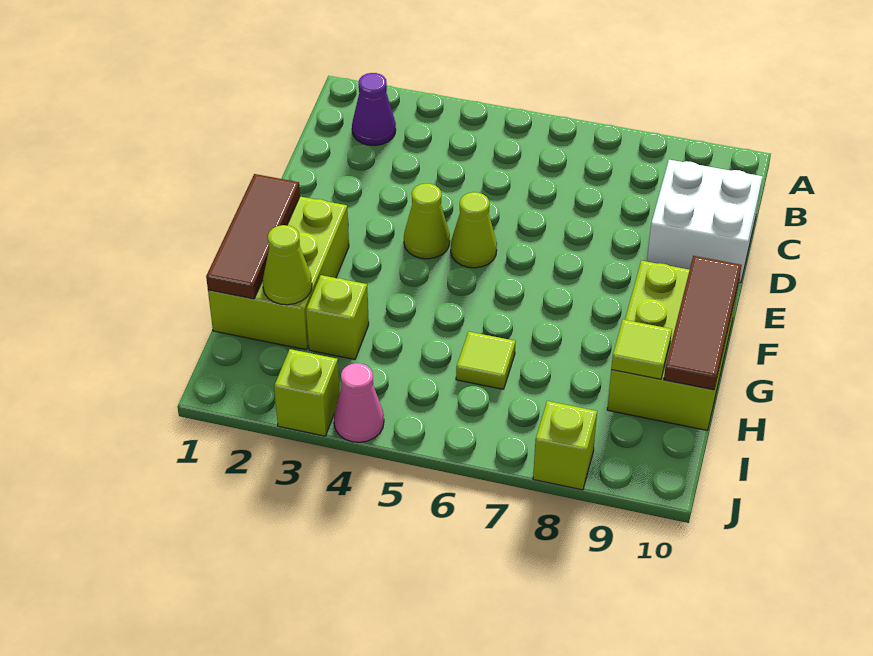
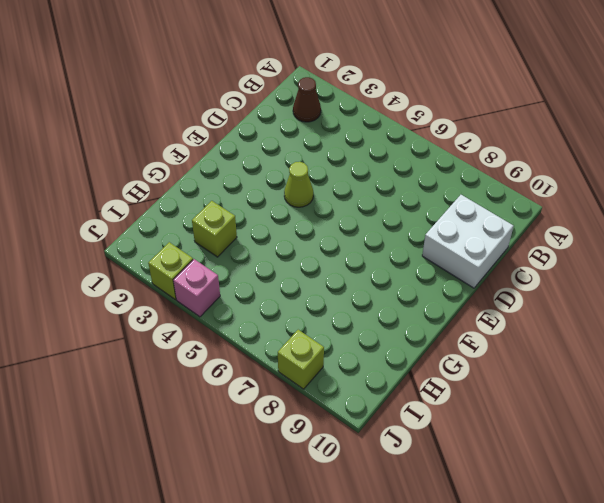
brown 1x1 cone [293,77,321,122] -> purple 1x1 cone [352,73,396,146]
pink 1x1 brick [173,259,220,317] -> pink 1x1 cone [334,363,384,442]
none -> lime 1x1 cone [451,192,497,268]
none -> lime 2x3 brick [208,197,349,350]
none -> lime 2x3 brick [607,261,738,430]

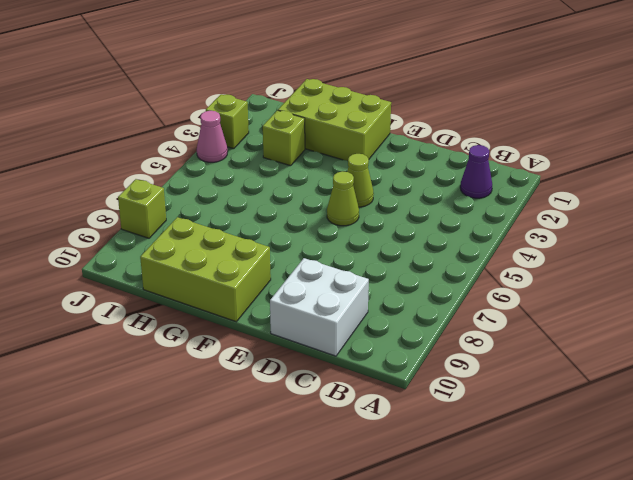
none -> lime 1x1 tile [456,332,516,389]
none -> brown 1x3 tile [206,174,300,299]
none -> brown 1x3 tile [664,256,741,390]

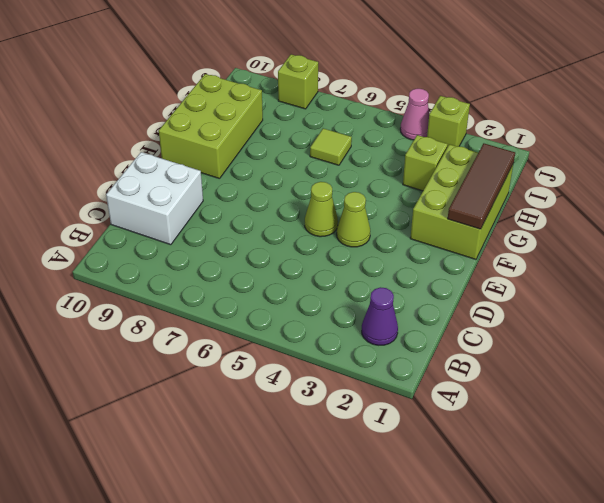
none -> brown 1x3 tile [664,256,741,390]
none -> lime 1x1 cone [263,225,312,305]
none -> lime 1x1 tile [611,320,672,379]

